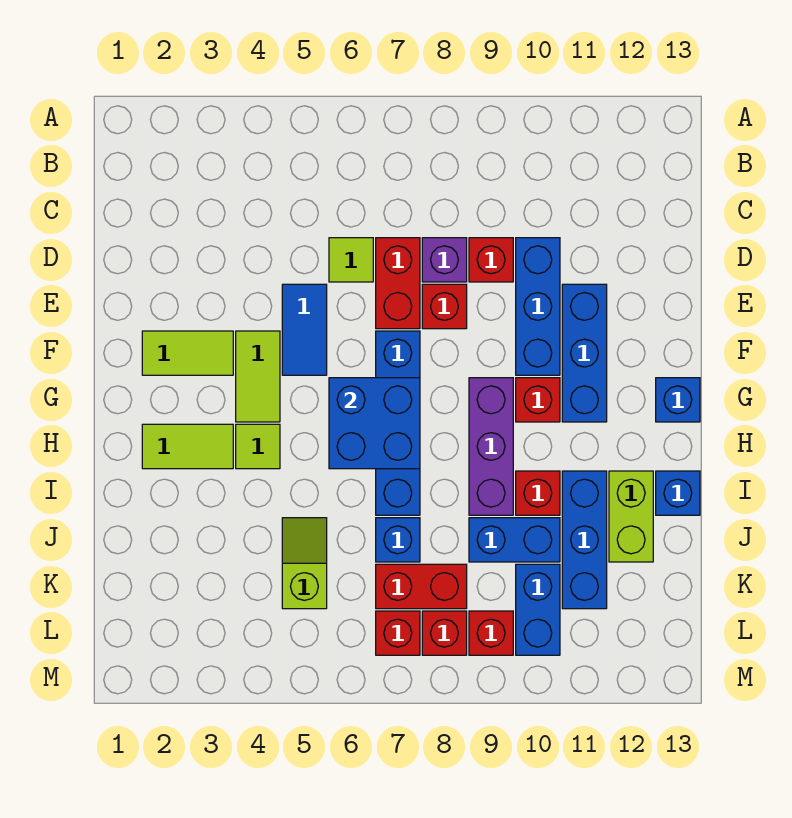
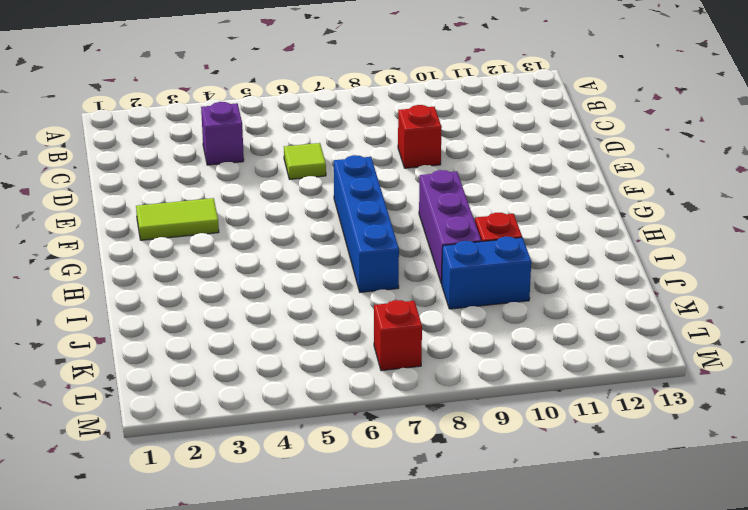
purple 1x1 brick [201,102,244,165] -> purple 1x1 brick moved to [422,238,467,282]
none -> red 1x2 brick [376,238,420,329]
none -> blue 1x3 brick [516,238,560,375]
none -> blue 1x2 tile [282,284,327,375]

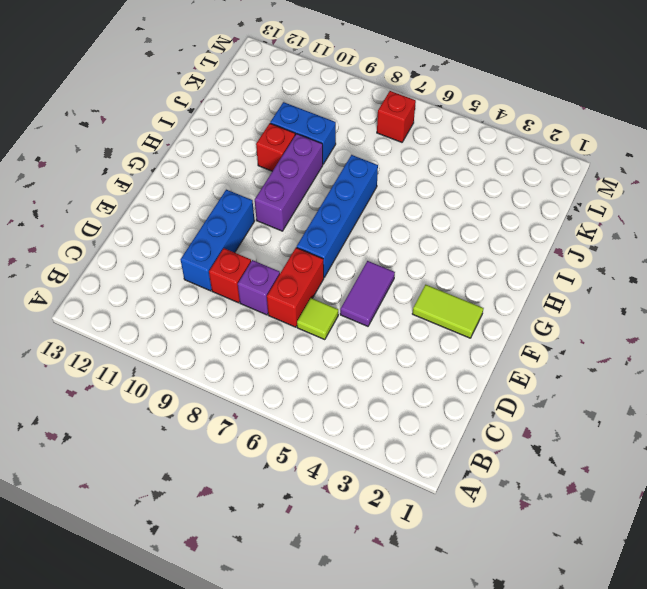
purple 1x2 tile [340,261,395,326] -> blue 1x2 tile [282,284,327,375]
none -> red 1x1 brick [422,284,467,329]
none -> blue 1x3 brick [562,284,607,422]
none -> lime 1x2 tile [236,331,280,422]

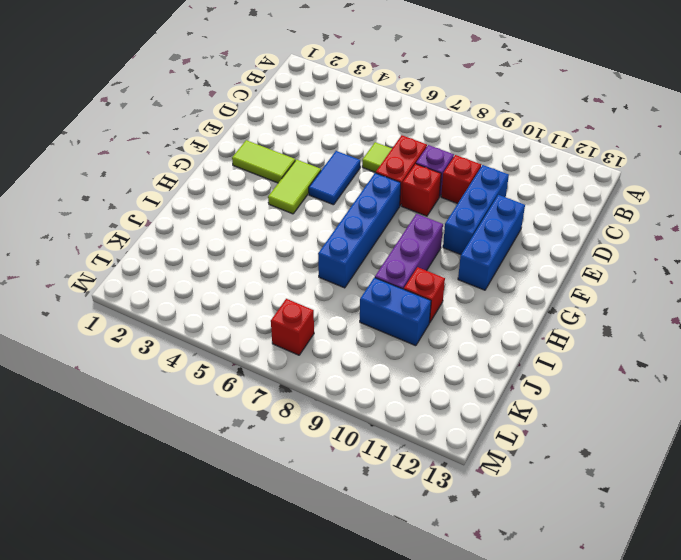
none -> red 1x1 brick [516,378,560,422]
none -> blue 1x1 brick [656,378,700,422]
none -> lime 1x2 tile [142,424,233,469]

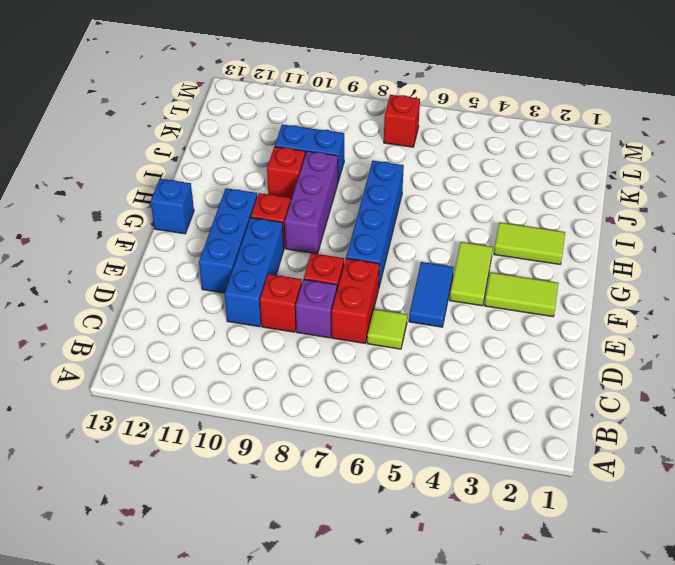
none -> lime 1x1 tile [236,424,280,469]
none -> blue 1x3 brick [562,471,607,609]
none -> lime 1x2 brick [609,471,653,562]

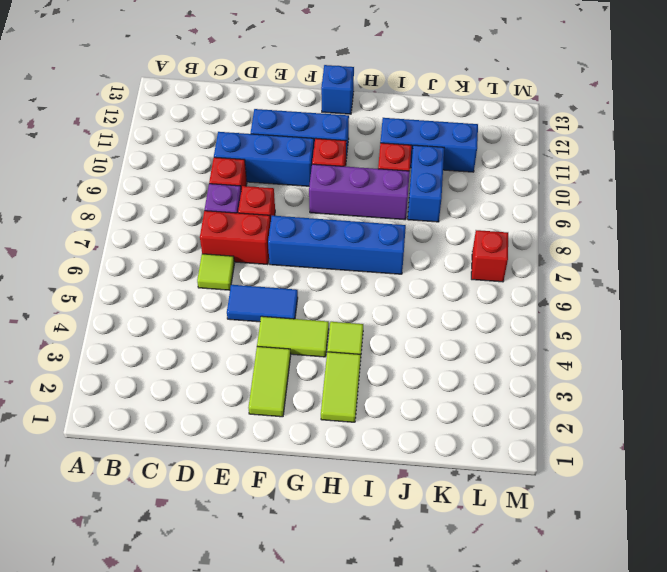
none -> lime 1x2 brick [609,471,653,562]
none -> blue 1x1 brick [656,471,700,515]
none -> lime 1x2 slope [282,518,327,609]

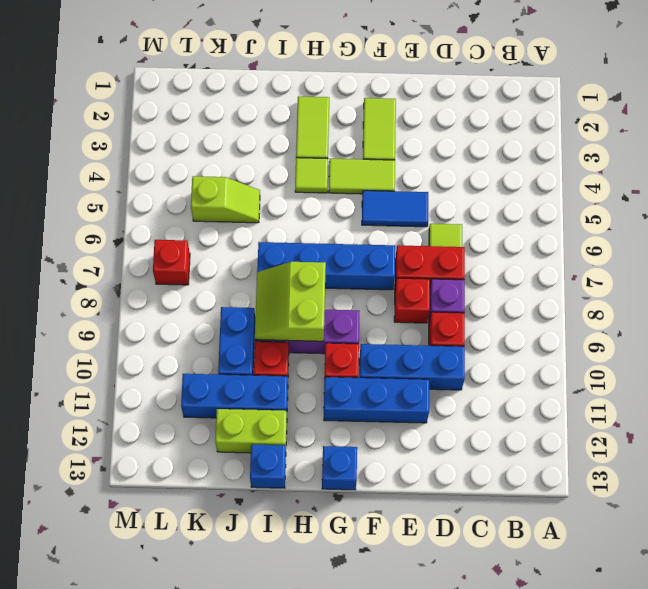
lime 2x2 slope [255,262,326,341] -> none
none -> blue 1x1 brick [376,518,420,562]
none -> red 1x2 brick [376,564,467,609]
none -> blue 1x2 brick [516,564,560,655]

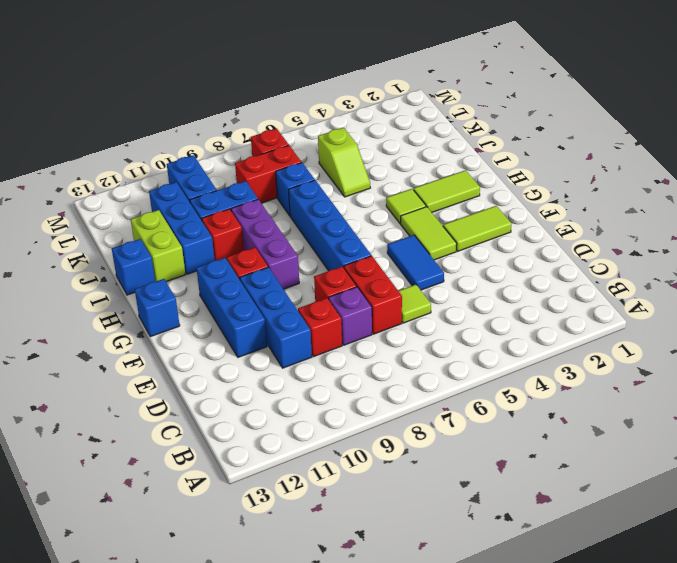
none -> red 1x1 brick [422,611,467,655]
none -> red 1x1 brick [469,611,513,655]
none -> blue 2x2 brick [329,378,420,469]

